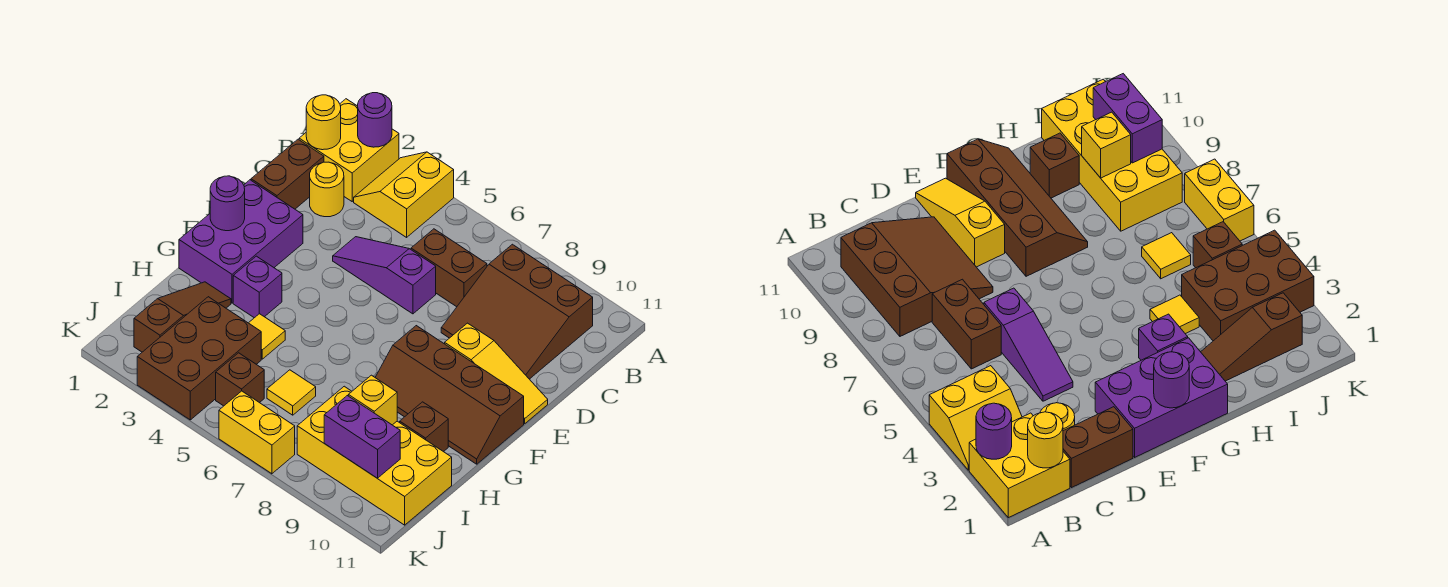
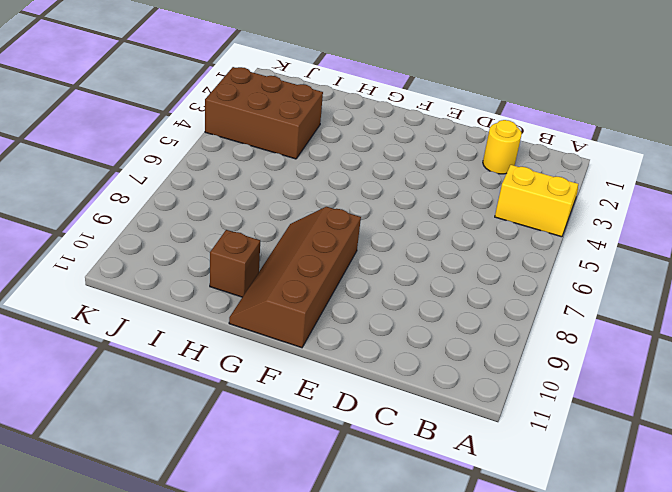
none -> yellow 2x2 brick [299,99,399,201]
none -> brown 3x3 slope [441,244,593,379]
none -> brown 1x2 brick [251,139,324,209]

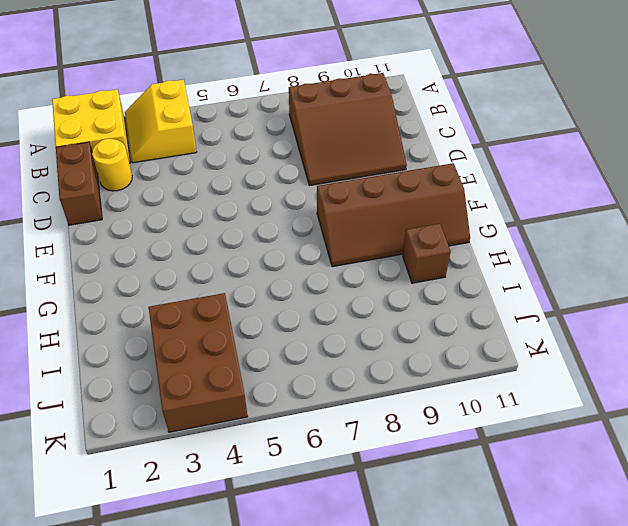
none -> brown 1x2 brick [411,229,487,307]
none -> purple 1x3 slope [333,237,436,314]
none -> purple 2x3 brick [179,180,303,303]

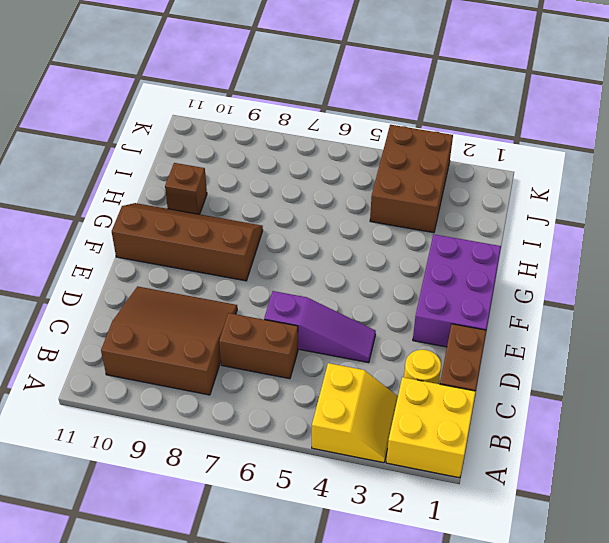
none -> yellow 1x3 slope [445,323,548,424]
none -> purple 1x1 brick [233,256,282,318]
none -> brown 1x3 slope [134,282,231,352]

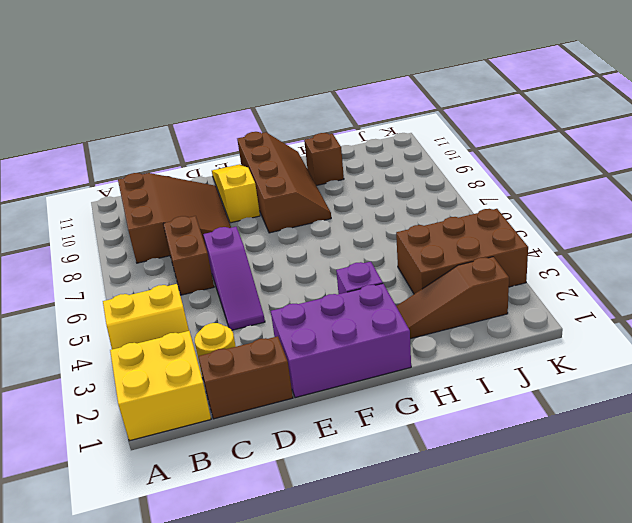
none -> yellow 1x1 tile [249,314,285,359]
none -> yellow 1x1 tile [267,370,316,415]
none -> yellow 2x4 brick [297,386,452,525]

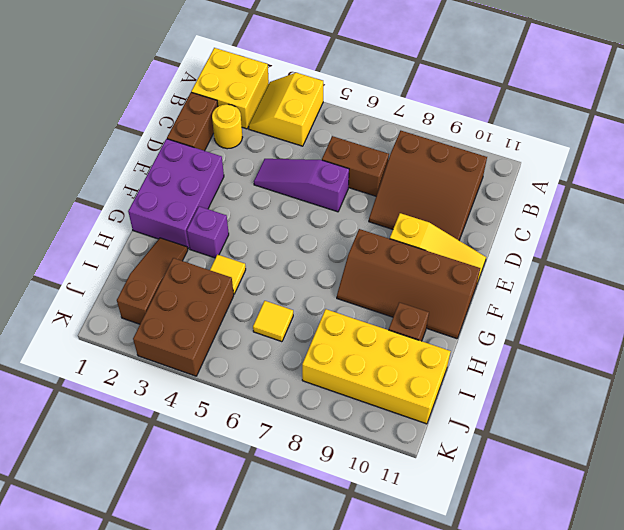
none -> brown 1x1 brick [216,353,264,406]
none -> yellow 1x2 brick [219,391,295,474]
none -> purple 1x1 round brick [358,93,392,147]

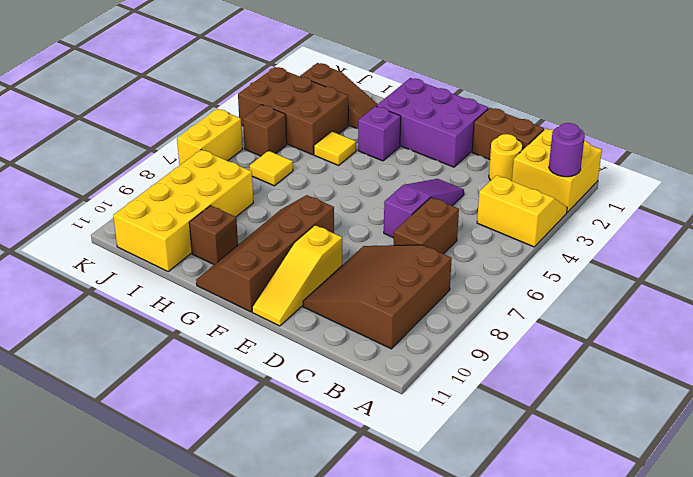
none -> yellow 1x1 round brick [306,95,341,150]
none -> purple 1x1 round brick [210,176,245,231]
none -> yellow 1x1 brick [348,375,397,425]

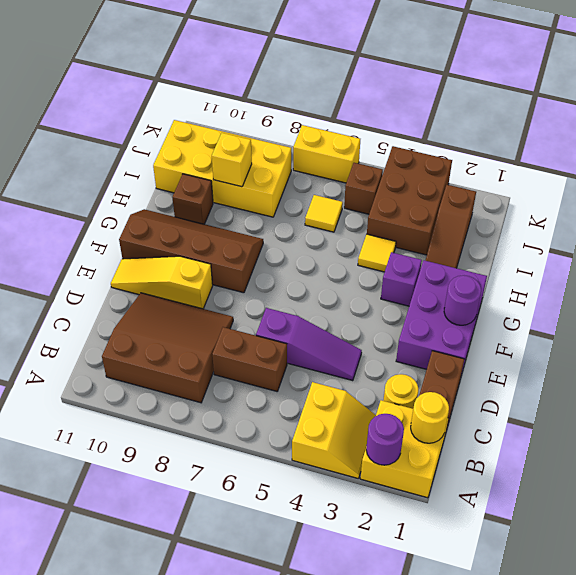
none -> purple 1x2 brick [324,396,400,478]

